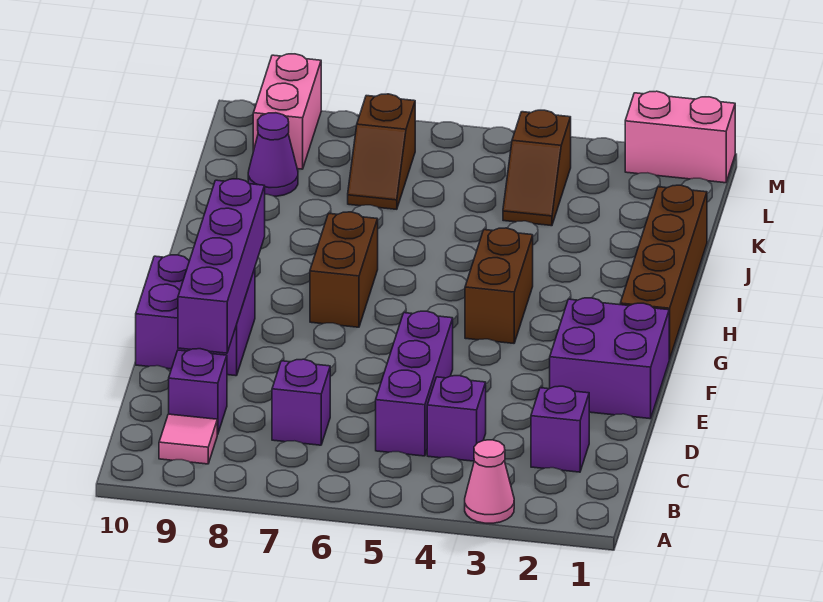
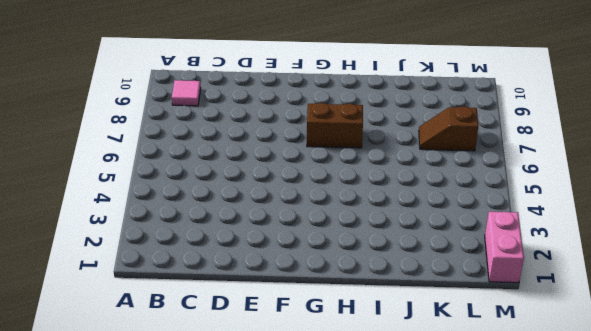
none -> pink 1x1 cone [465,440,514,523]
none -> purple 1x1 brick [531,386,589,472]
none -> purple 1x1 brick [427,376,486,461]

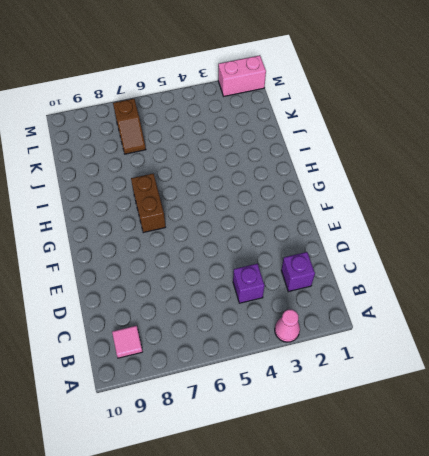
none -> purple 1x3 brick [376,311,453,456]
none -> purple 1x1 brick [272,359,330,445]
none -> purple 1x1 brick [169,349,227,435]

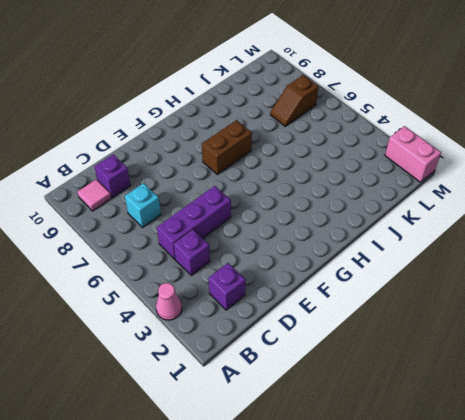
cyan 1x1 brick [125,183,161,227] -> purple 1x1 brick [272,359,330,445]
none -> purple 2x2 brick [550,298,669,419]
none -> purple 2x2 brick [136,255,255,376]
none -> brown 1x4 brick [620,185,707,359]

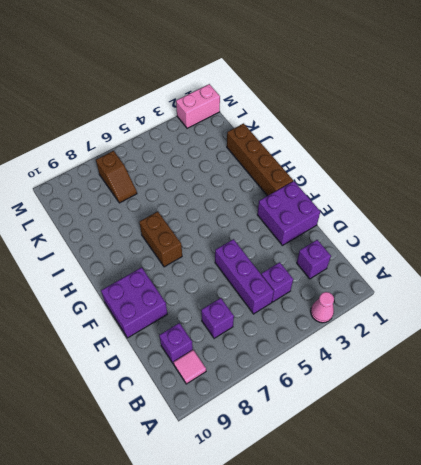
none -> brown 1x2 brick [465,228,533,343]
none -> brown 1x2 slope [503,110,571,226]
none -> purple 1x1 cone [248,113,298,196]

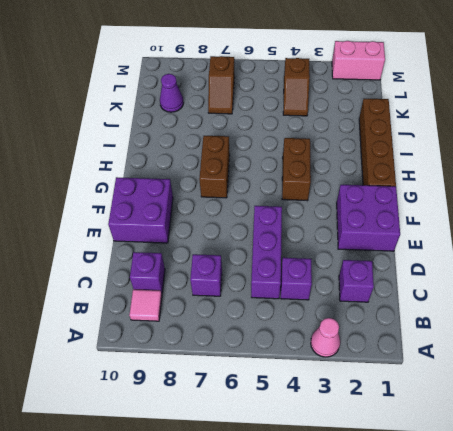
none -> pink 1x2 brick [253,54,321,169]
none -> purple 1x4 brick [178,179,265,353]

